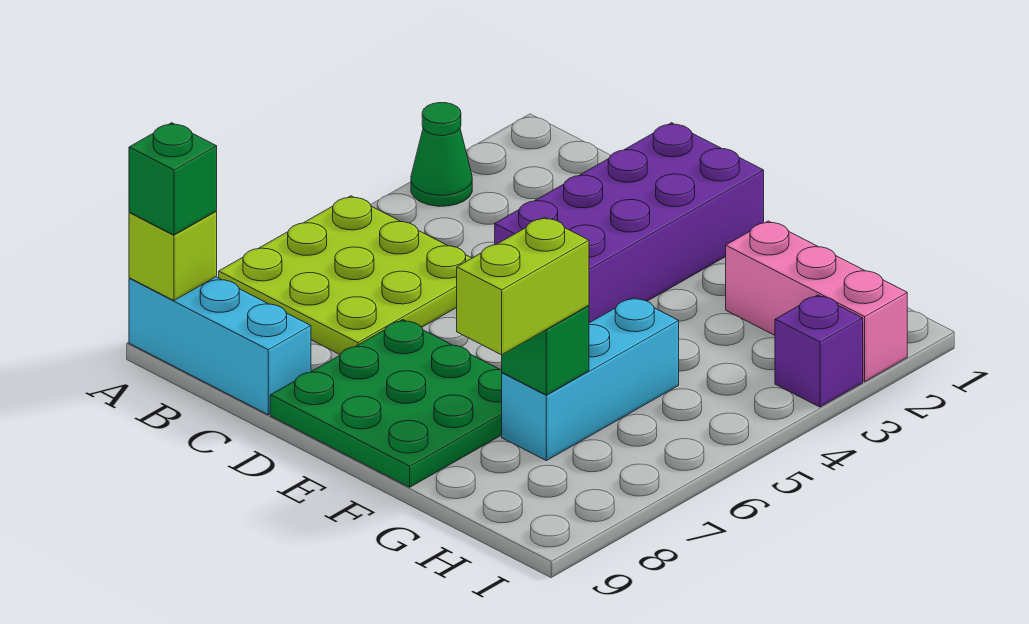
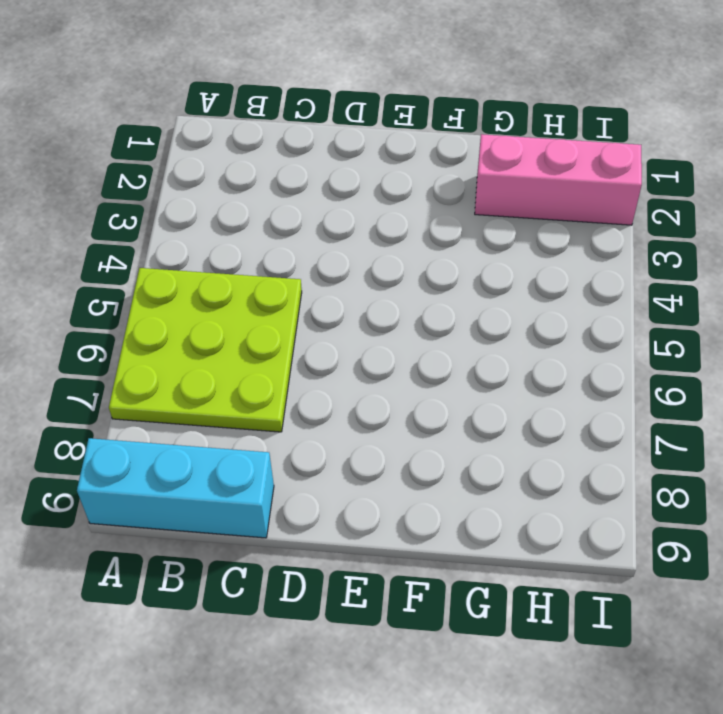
none -> green 1x1 cone [411,103,472,206]
none -> purple 2x4 brick [495,123,764,323]
none -> green 3x3 plate [270,320,502,487]

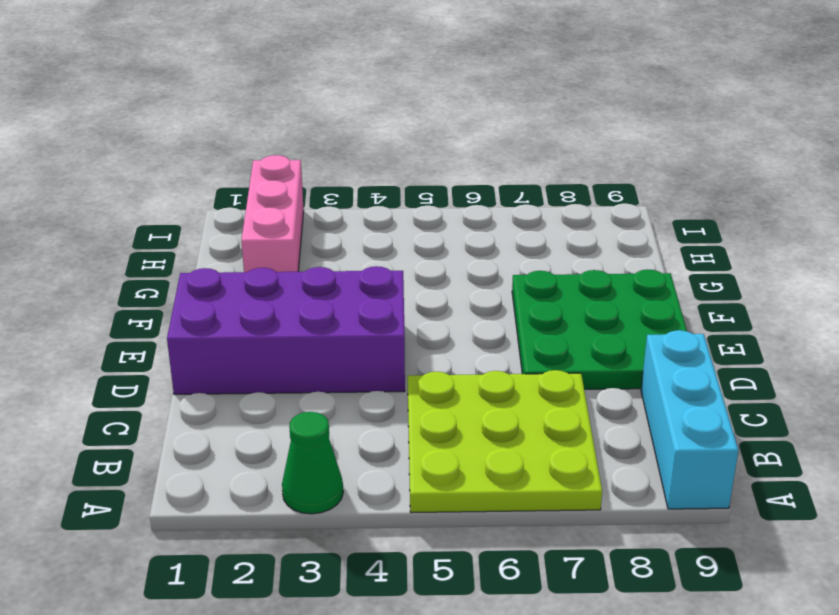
none -> cyan 1x3 brick [502,298,679,461]
none -> purple 1x1 brick [775,295,863,407]
none -> lime 1x1 brick [129,211,217,301]

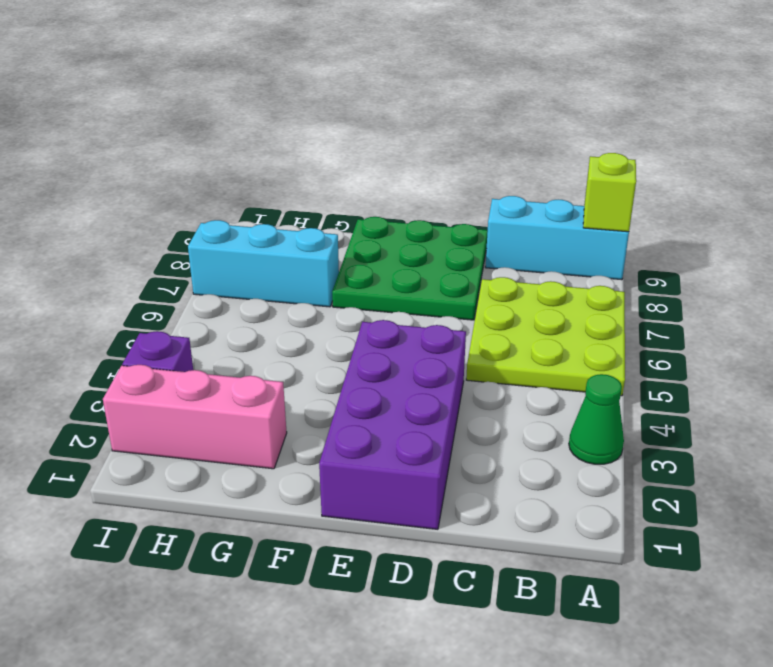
cyan 1x3 brick [188,220,339,307] -> cyan 1x3 brick turned to [502,298,679,461]
none -> green 1x1 brick [502,306,589,395]
none -> green 1x1 brick [129,123,217,235]
none -> lime 1x2 brick [457,217,589,355]

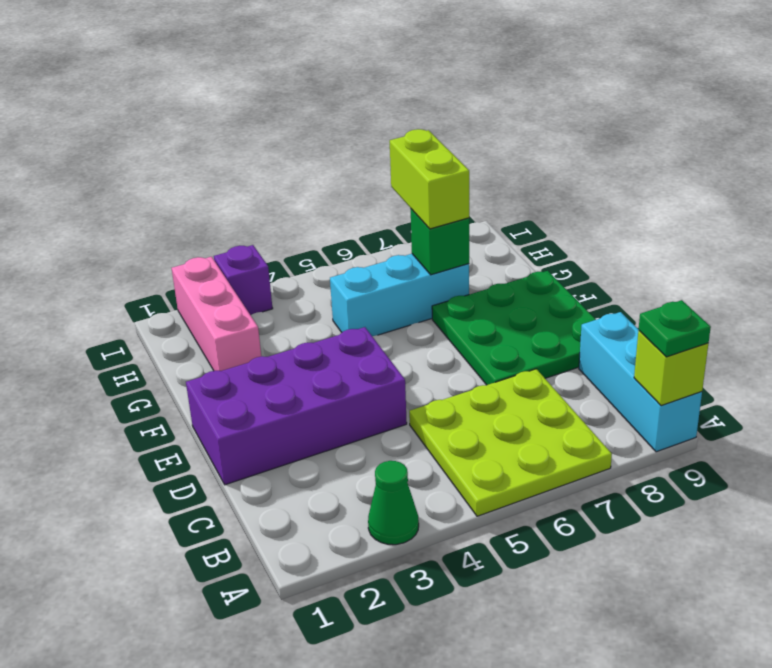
green 1x1 plate [639,300,711,357] -> green 1x1 brick [129,123,217,235]
lime 1x2 brick [390,129,469,229] -> lime 1x2 brick turned to [457,217,589,355]

